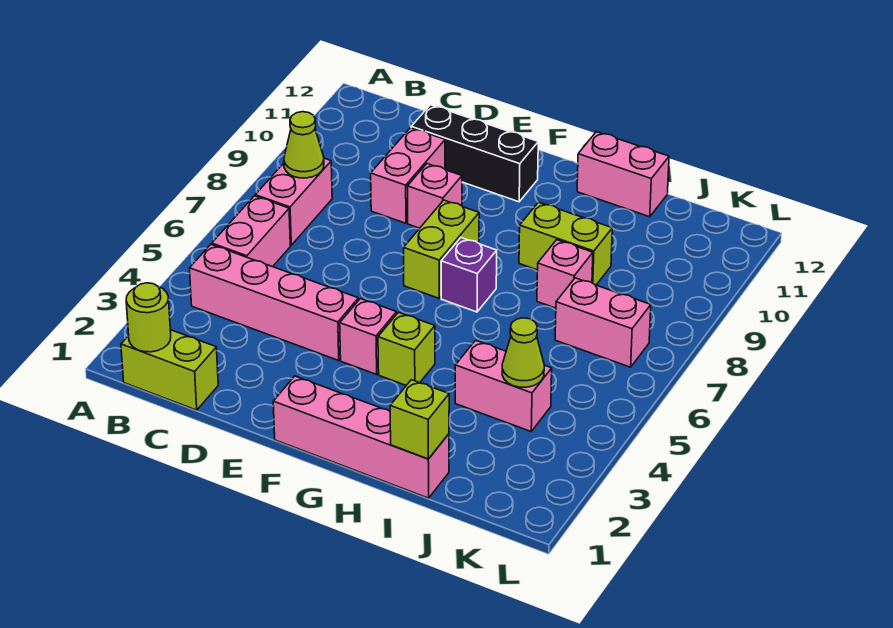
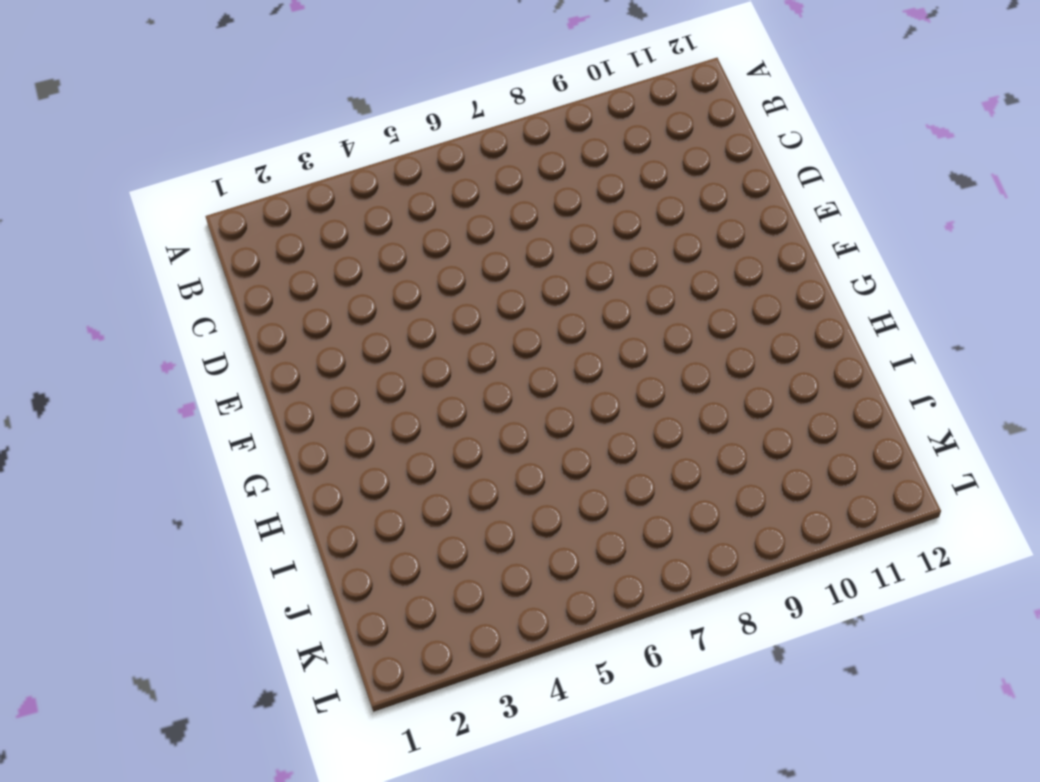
none -> lime 1x2 brick [121,330,218,410]
none -> pink 1x4 brick [190,244,358,360]
none -> pink 1x2 brick [212,196,290,267]

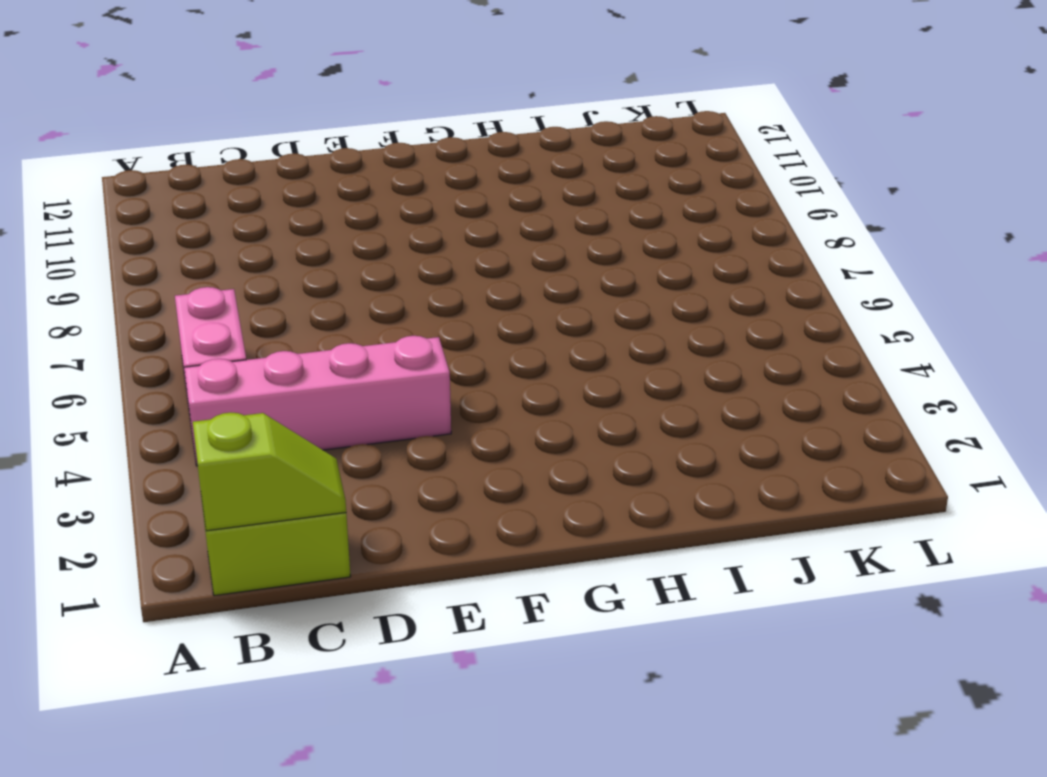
lime 1x2 slope [193,412,346,531] -> lime 1x1 round brick [126,283,171,352]
none -> pink 1x2 brick [255,158,332,245]
none -> pink 1x2 brick [371,128,445,223]
none -> black 1x3 brick [411,105,538,202]

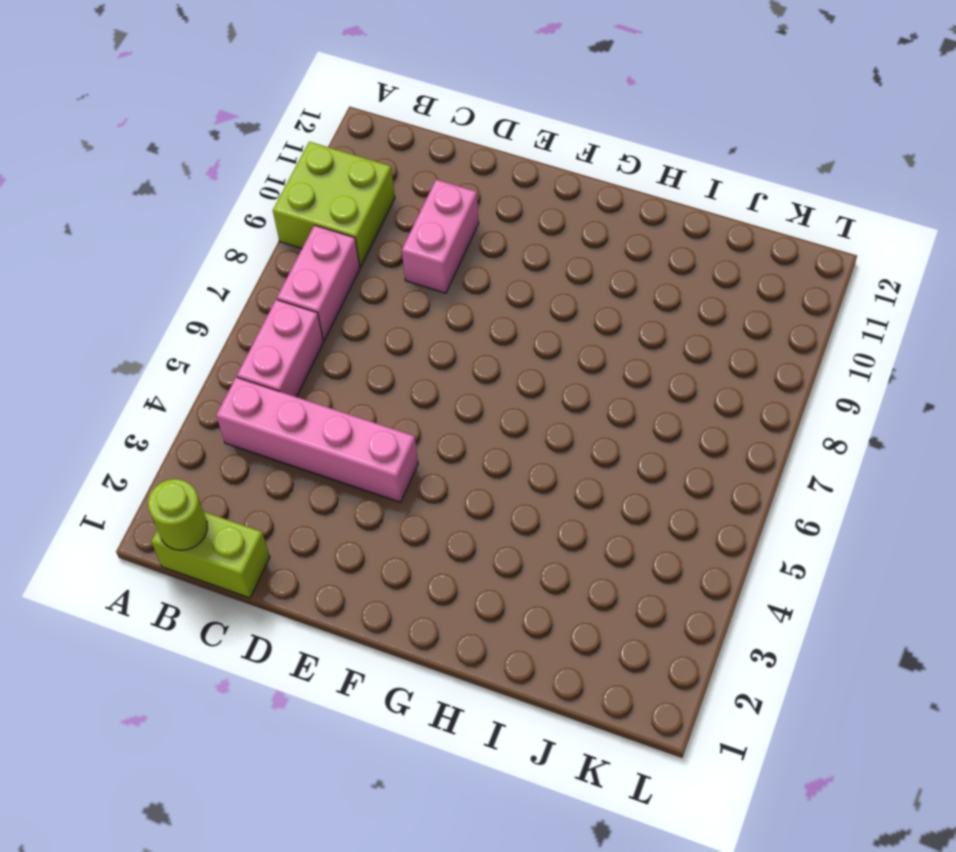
lime 2x2 brick [273,142,395,267] -> none
none -> black 1x3 brick [411,105,538,202]
none -> pink 1x1 brick [408,164,462,228]
none -> pink 1x4 brick [273,376,449,498]

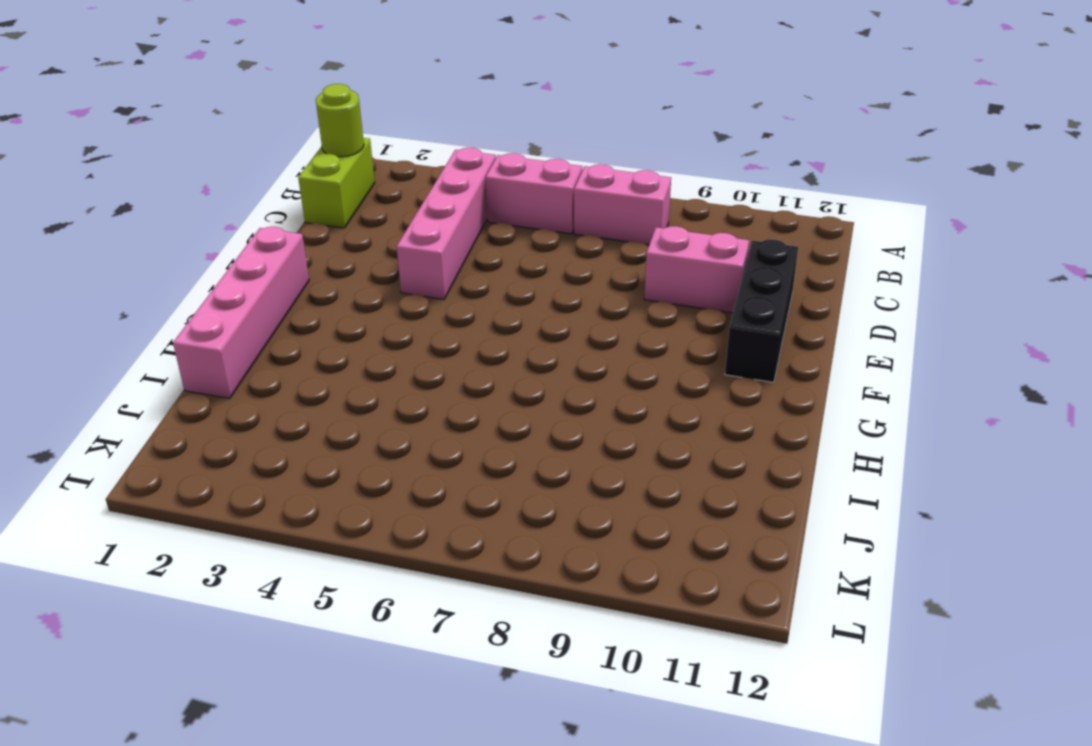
none -> pink 1x1 brick [408,164,462,228]
none -> pink 1x1 brick [340,299,397,374]
none -> lime 1x2 brick [404,200,479,298]

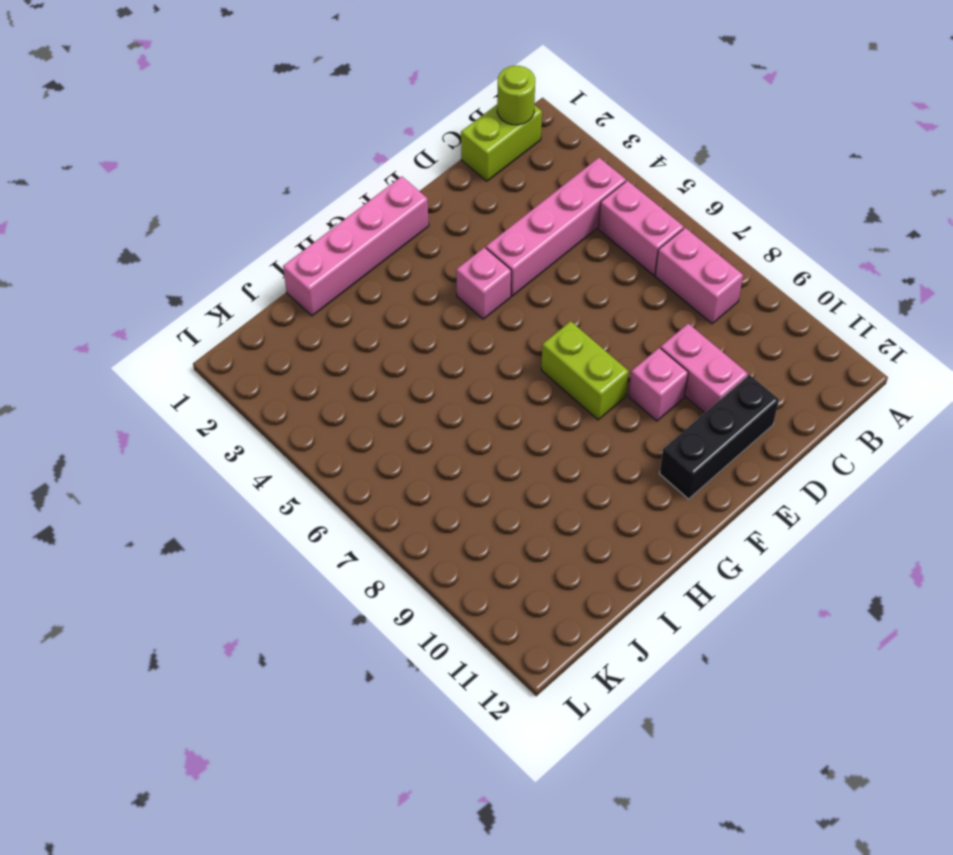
none -> lime 1x1 brick [378,312,435,385]
none -> purple 1x1 brick [441,238,497,312]
none -> lime 1x2 brick [519,202,612,285]

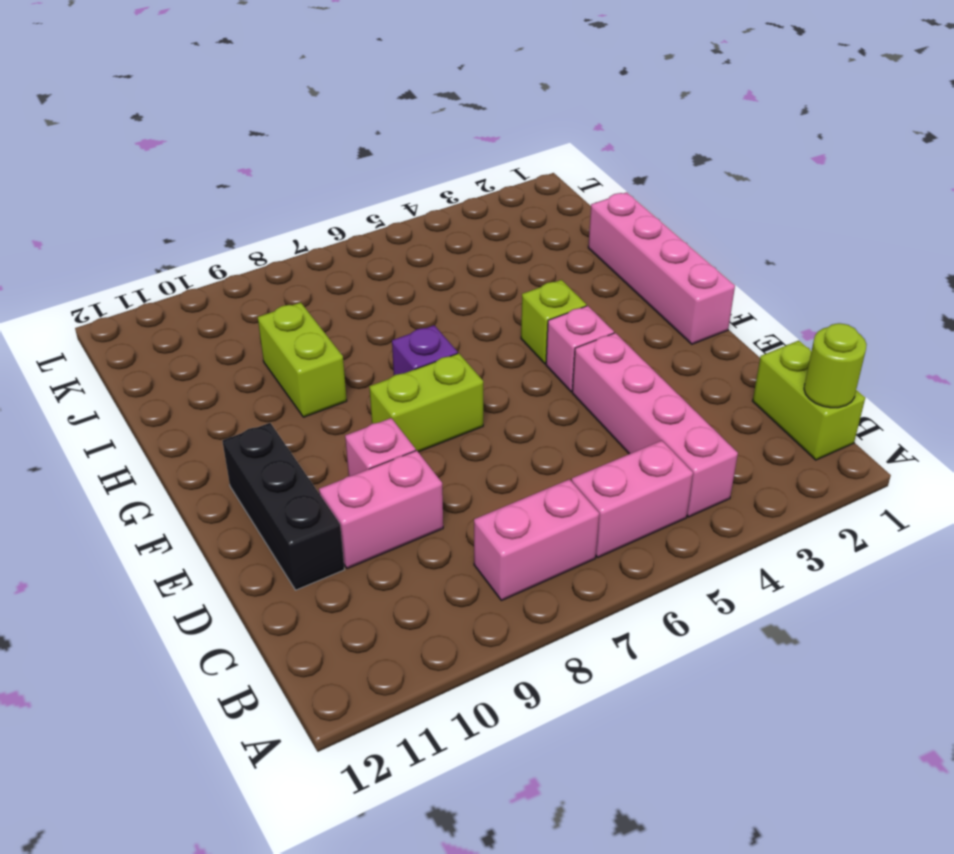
none -> pink 1x2 brick [577,132,669,217]
none -> pink 1x2 brick [455,340,552,431]
none -> pink 1x1 brick [537,240,593,308]

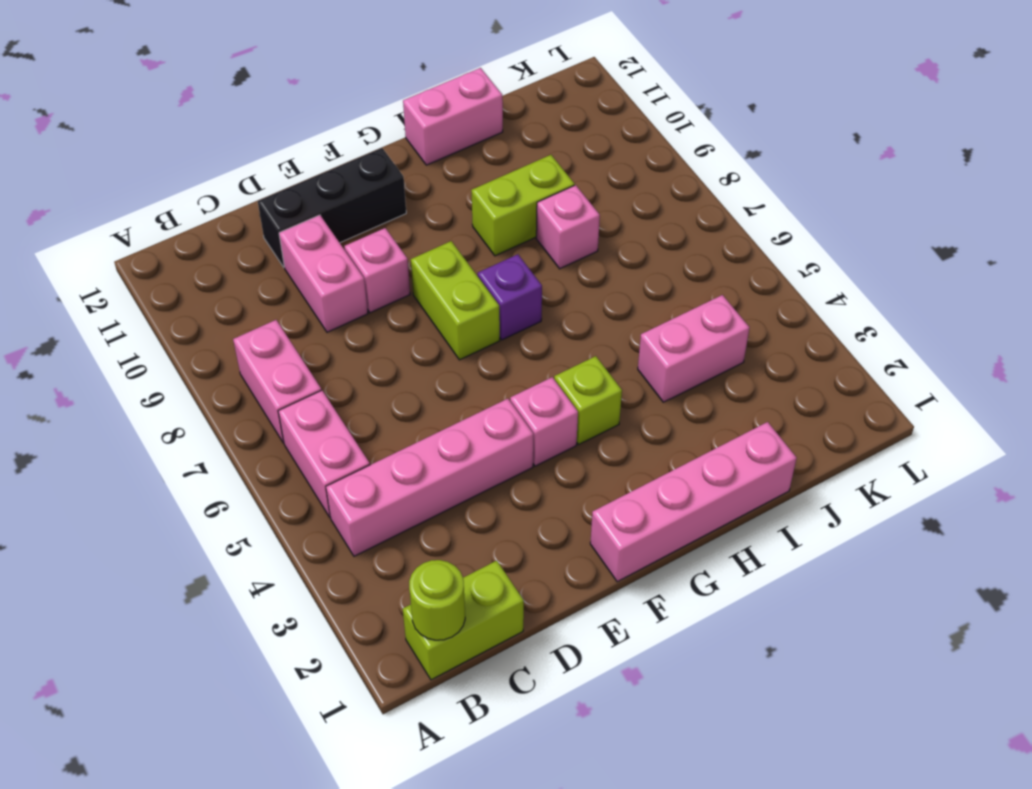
none -> pink 1x2 brick [555,278,651,367]
none -> lime 1x1 cone [284,112,324,178]
none -> lime 1x1 brick [390,380,449,459]

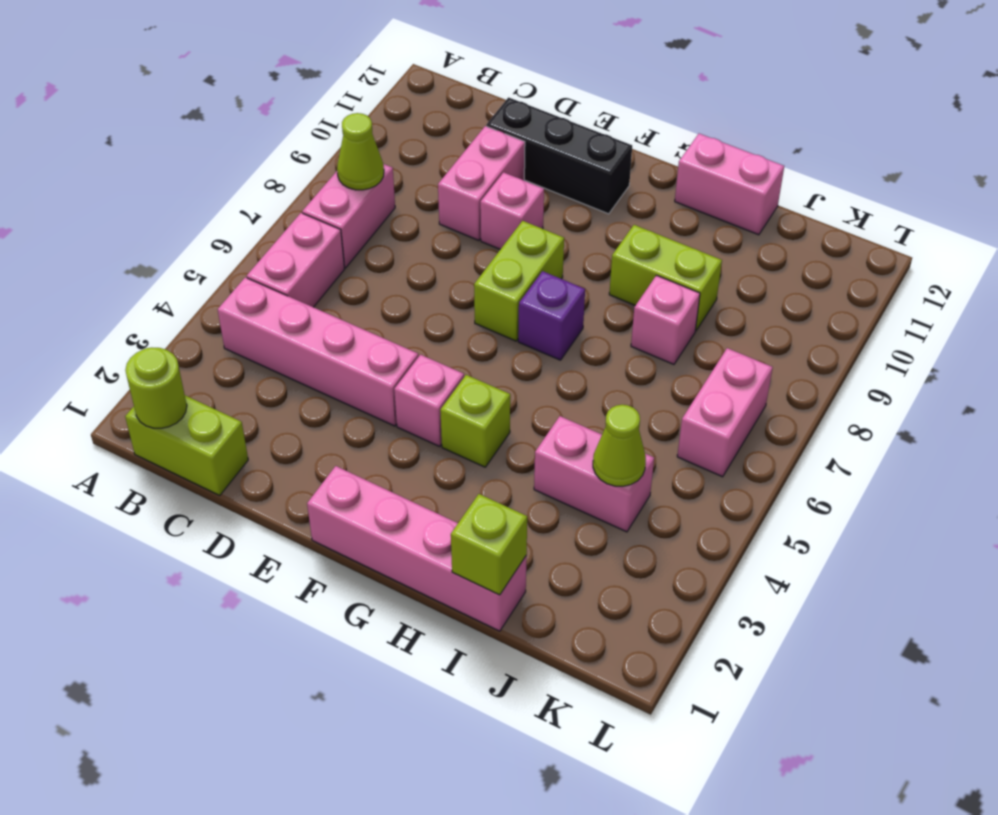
pink 1x2 brick [677,348,773,477] -> pink 1x2 brick turned to [555,278,651,367]

